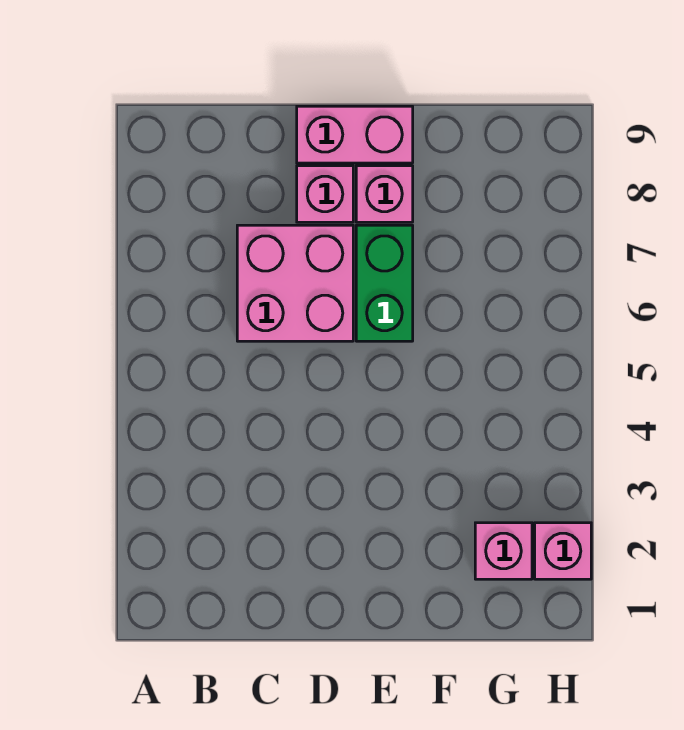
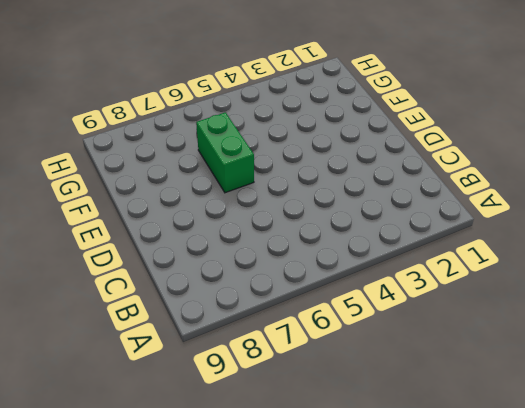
green 1x2 brick [196,112,254,193] -> green 1x2 brick turned to [356,225,413,341]
none -> pink 2x2 brick [237,225,353,341]
none -> pink 1x1 brick [297,166,353,222]

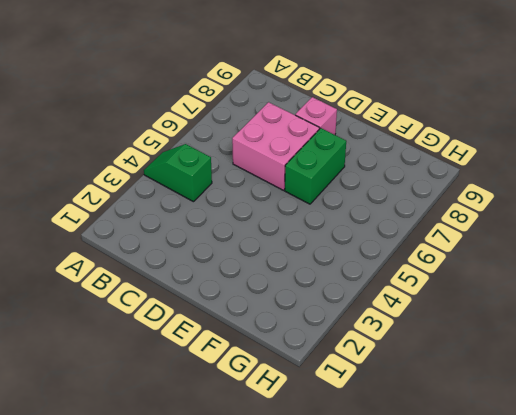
green 1x2 slope [144,144,212,202] -> none
none -> pink 1x2 brick [297,106,413,163]
none -> pink 1x1 brick [356,166,413,222]

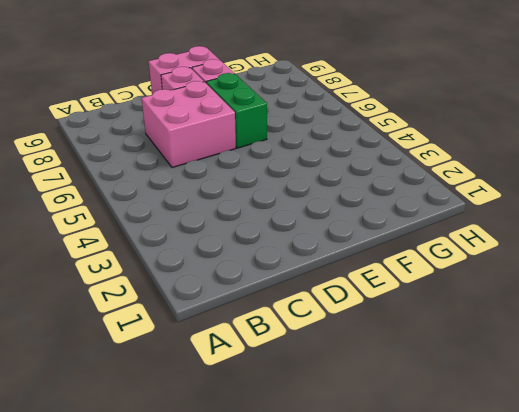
none -> pink 1x1 brick [475,523,532,579]
none -> pink 1x1 brick [535,523,591,579]

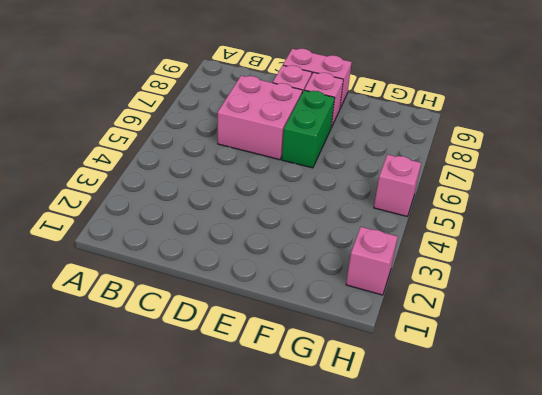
pink 1x1 brick [374,154,421,216] -> pink 1x1 brick moved to [475,523,532,579]

